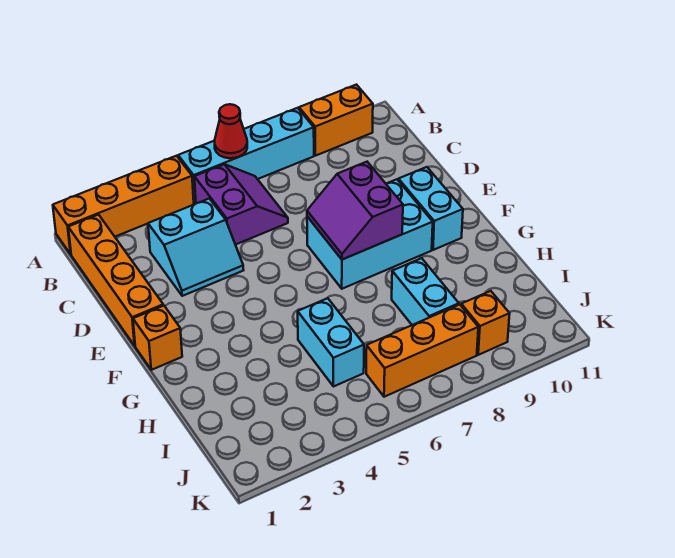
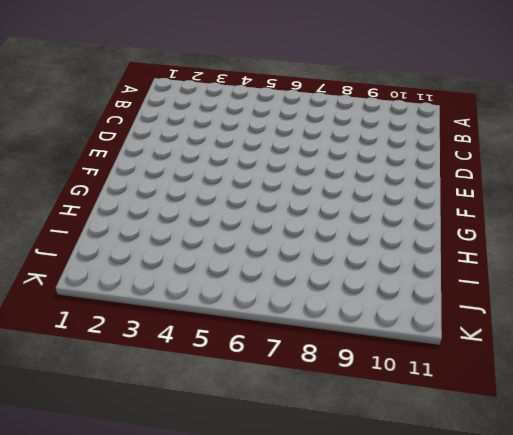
none -> orange 1x4 brick [53,156,194,254]
none -> cyan 1x4 brick [178,108,314,204]
none -> orange 1x2 brick [299,85,373,156]

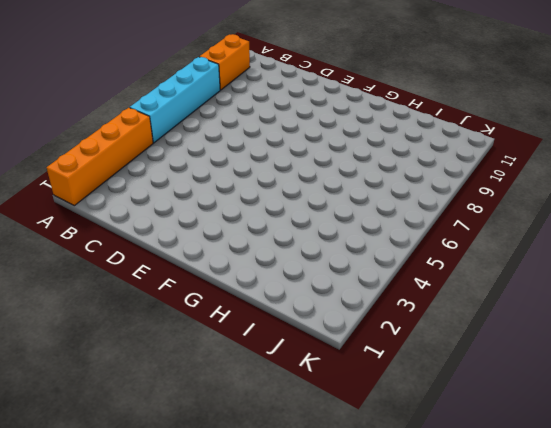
none -> orange 1x4 brick [68,215,163,346]
none -> purple 2x2 slope [194,164,288,245]
none -> cyan 2x2 slope [148,199,243,296]

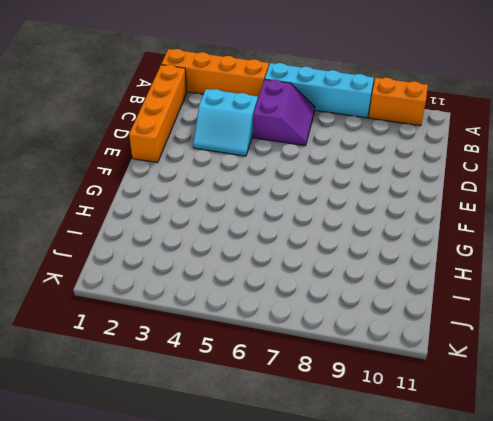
none -> cyan 2x3 brick [307,179,433,289]
none -> cyan 1x2 brick [398,167,463,250]
none -> orange 1x1 brick [133,306,182,370]

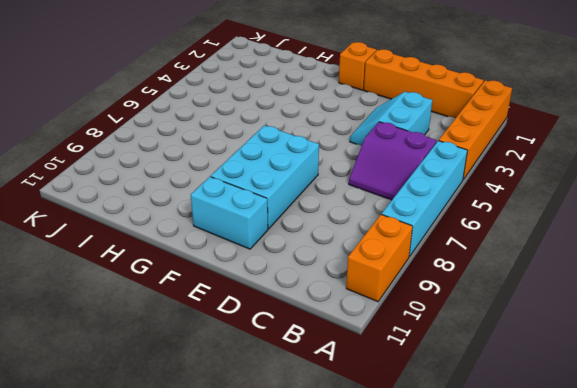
none -> cyan 1x2 brick [298,298,364,387]
none -> cyan 1x2 brick [392,258,459,325]
none -> orange 1x3 brick [366,304,478,397]

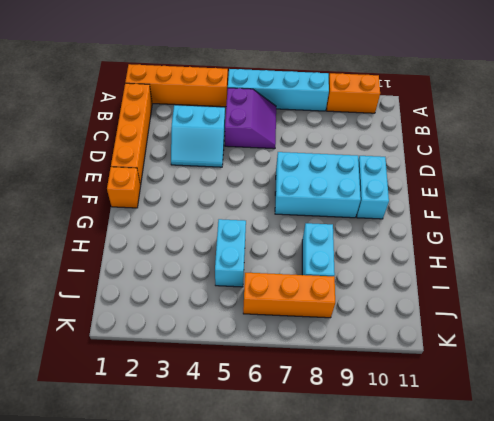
none -> orange 1x1 brick [461,291,510,355]
none -> red 1x1 cone [215,104,247,158]
none -> purple 2x2 slope [307,162,403,260]

